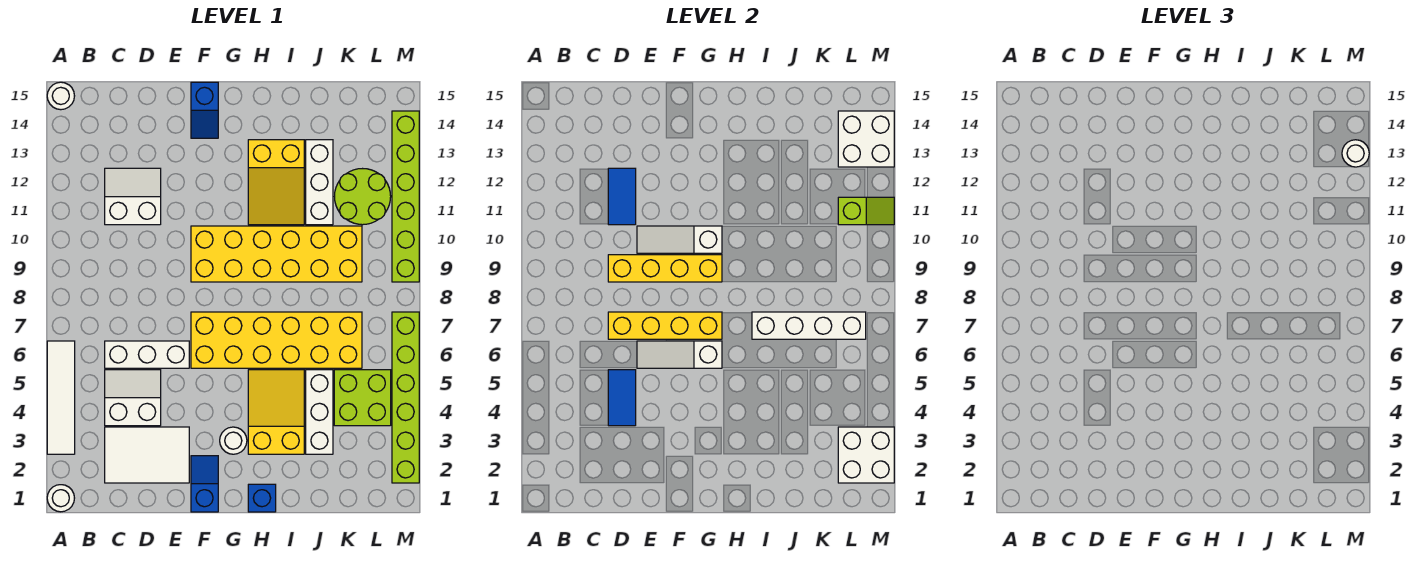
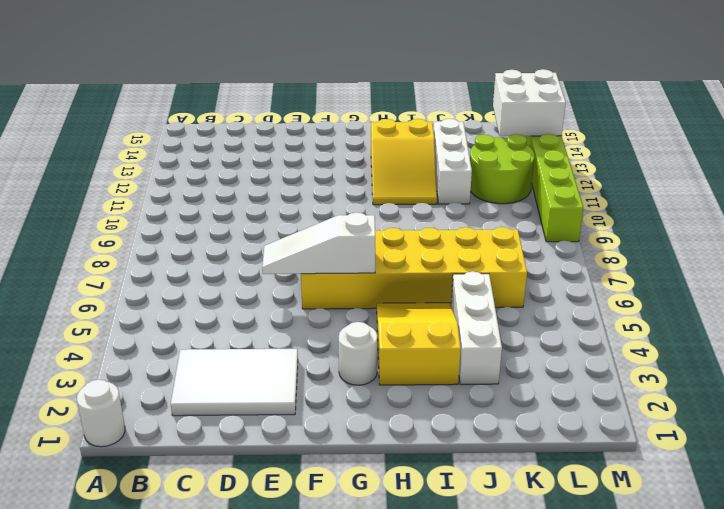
none -> white 1x4 tile [47,341,75,454]
none -> white 1x1 round brick [47,82,74,110]
none -> white 2x2 slope [105,370,161,426]
none -> white 1x3 brick [105,341,189,368]

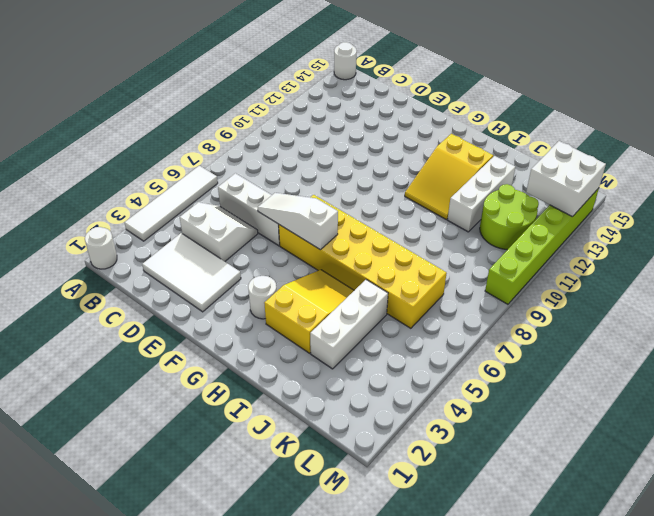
none -> white 2x2 slope [105,168,161,225]
none -> blue 1x2 slope [191,456,218,512]
none -> yellow 2x6 brick [191,226,362,282]
none -> blue 1x2 slope [191,82,218,138]

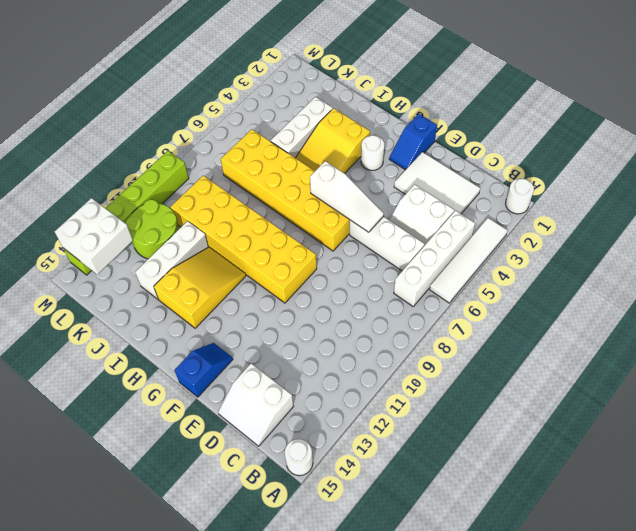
white 1x4 brick [394,211,475,306] -> white 1x4 brick turned to [752,312,866,339]
white 2x2 slope [218,364,294,446] -> white 2x2 slope moved to [105,168,161,225]
none -> blue 1x1 brick [248,484,276,512]
none -> lime 2x2 brick [334,370,391,426]
none -> lime 1x6 brick [392,312,419,483]
none -> blue 1x2 tile [608,370,636,426]

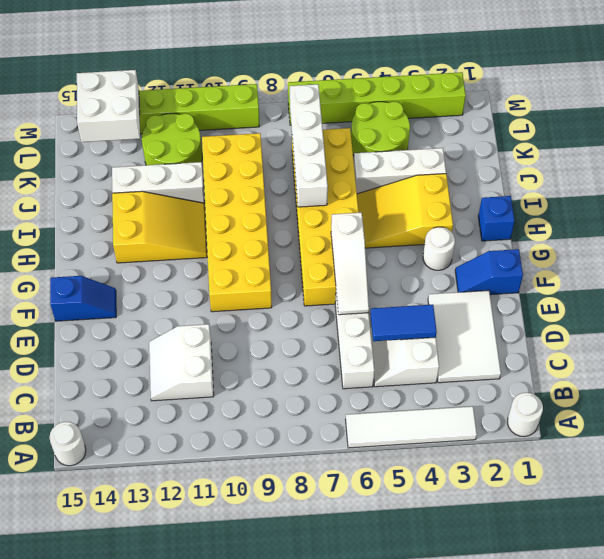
lime 2x2 round brick [351,102,410,155] -> lime 2x2 brick [334,370,391,426]
none -> yellow 1x4 brick [608,312,722,339]
none -> yellow 1x4 brick [608,255,722,282]
none -> blue 1x2 tile [608,168,636,225]
none -> white 1x3 slope [637,226,722,253]

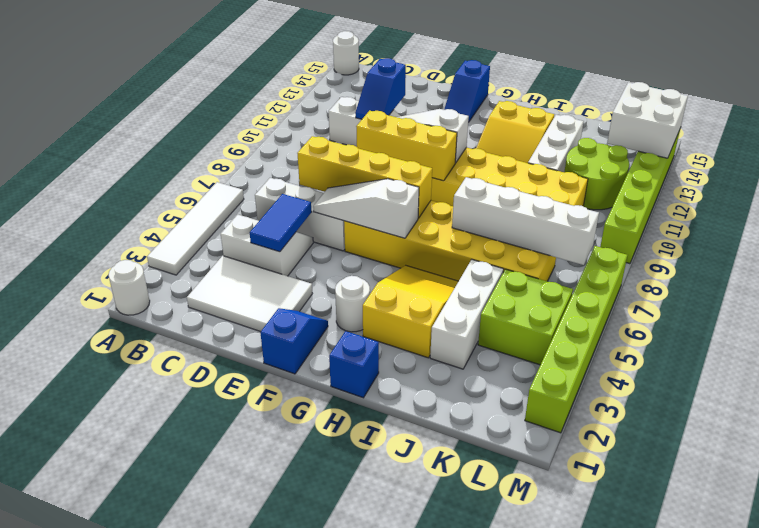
blue 1x2 slope [355,58,406,119] -> blue 1x2 tile [608,168,636,225]
yellow 1x3 brick [356,111,457,181] -> yellow 1x4 brick [608,255,722,282]
none -> white 2x2 brick [838,427,894,483]
none -> lime 1x2 slope [838,197,894,225]
none -> white 1x1 round brick [1342,140,1369,167]

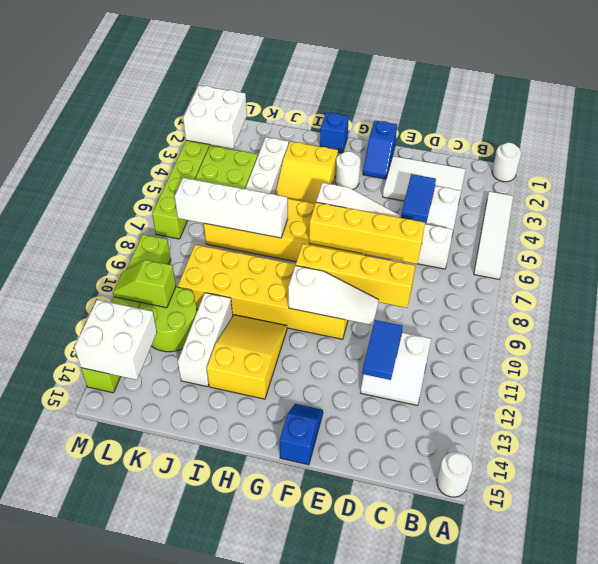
none -> white 1x1 round brick [1342,140,1369,167]

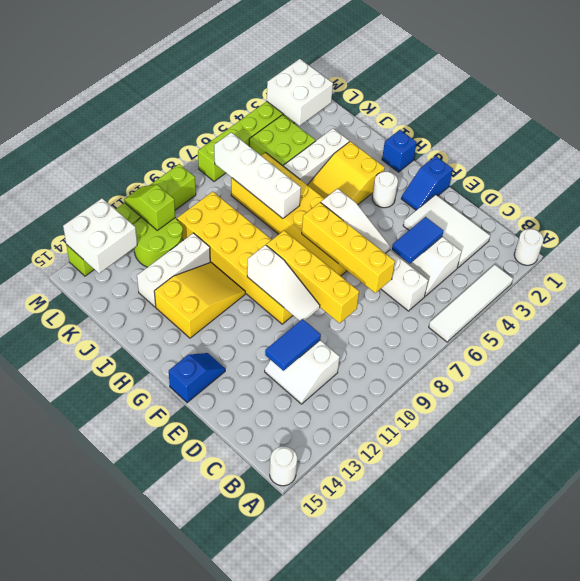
none -> white 1x1 round brick [1342,140,1369,167]

